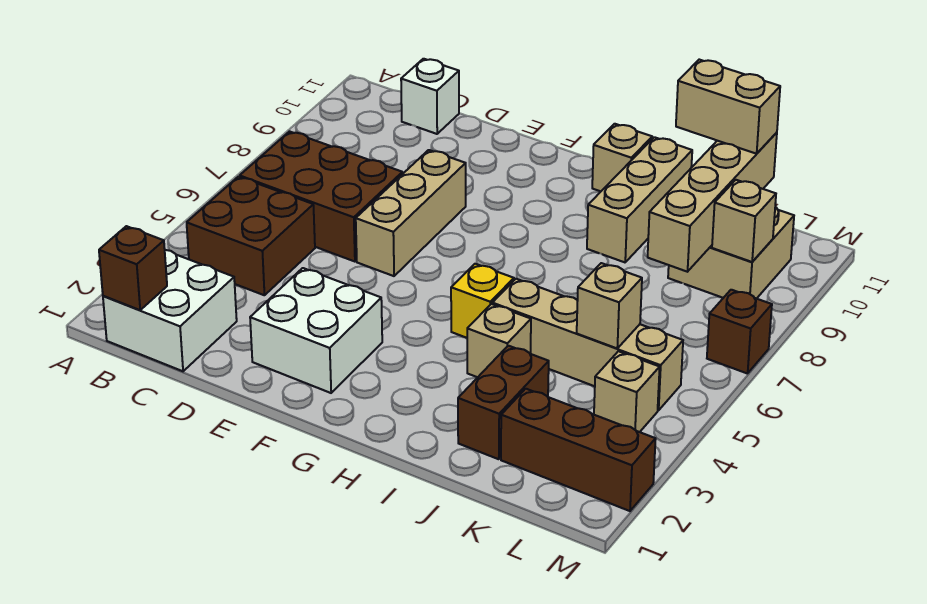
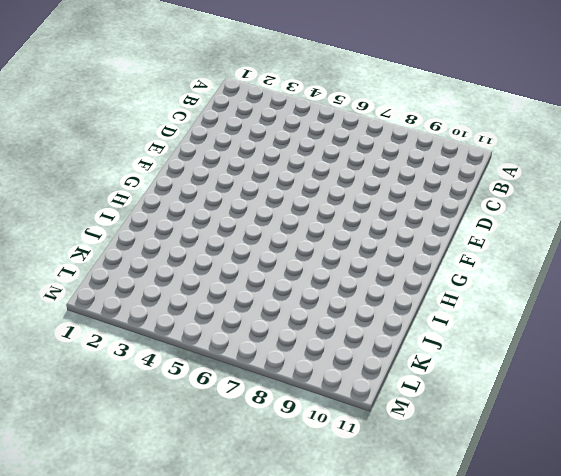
none -> white 2x2 brick [103,250,237,371]
none -> brown 2x2 brick [187,177,315,295]
none -> brown 2x3 brick [240,131,403,262]

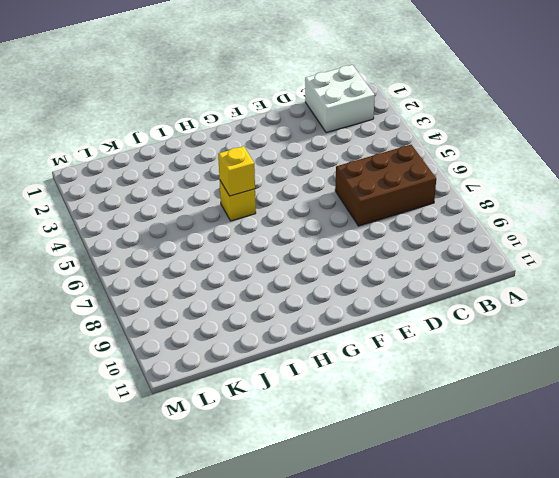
yellow 1x1 brick [218,146,255,196] -> none
none -> brown 2x2 brick [187,177,315,295]
none -> white 1x1 brick [401,59,459,134]
none -> white 2x2 brick [250,268,382,393]

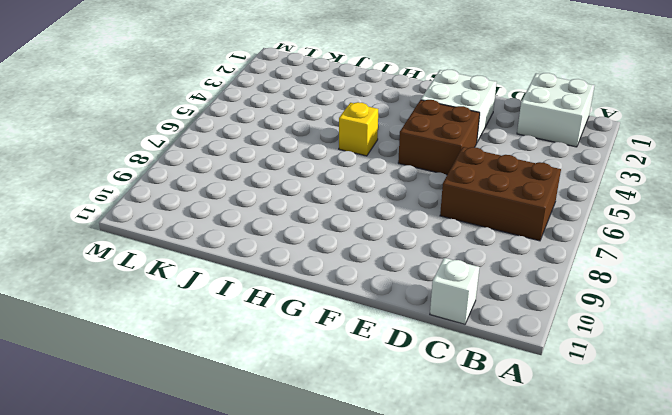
brown 2x2 brick [398,100,480,175] -> brown 2x2 brick moved to [187,177,315,295]
none -> tan 1x3 brick [356,150,466,276]
none -> tan 1x1 brick [592,124,652,192]
none -> tan 1x1 brick [467,304,531,377]

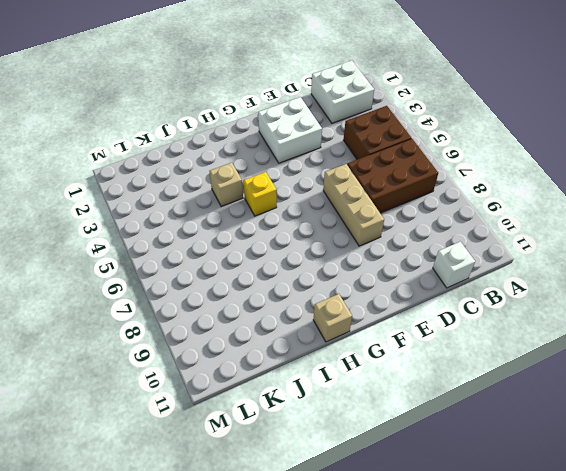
none -> tan 1x4 brick [492,279,683,410]
none -> tan 1x3 brick [587,137,692,262]
none -> brown 1x2 brick [458,346,549,459]

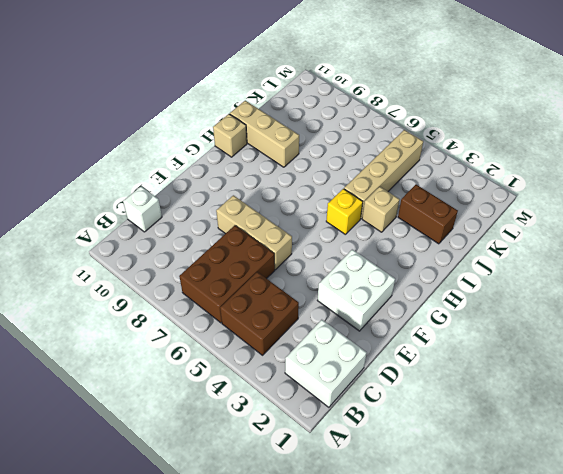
none -> brown 1x3 brick [501,389,656,511]
none -> tan 2x2 brick [668,207,794,299]
none -> tan 1x1 brick [594,351,660,432]

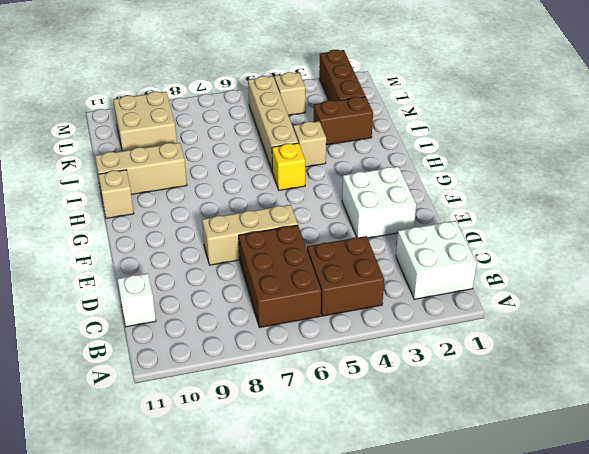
none -> brown 1x1 brick [707,290,772,374]
none -> brown 1x1 brick [99,226,167,310]
none -> tan 1x1 brick [577,263,642,348]

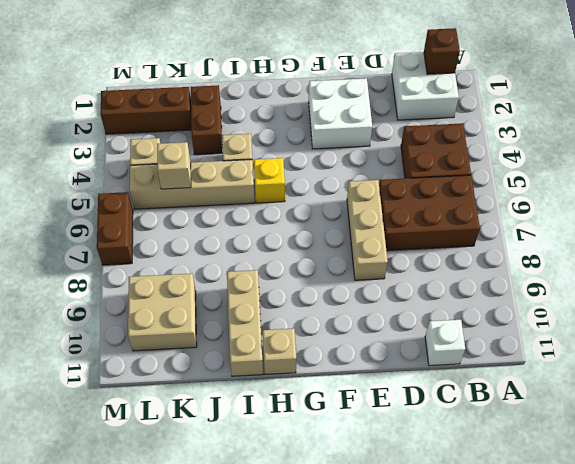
brown 1x2 brick [97,192,133,265] -> brown 1x1 brick [707,290,772,374]
none -> tan 1x4 brick [648,133,777,272]
none -> tan 1x1 brick [712,180,776,262]
none -> tan 1x2 brick [676,60,780,154]

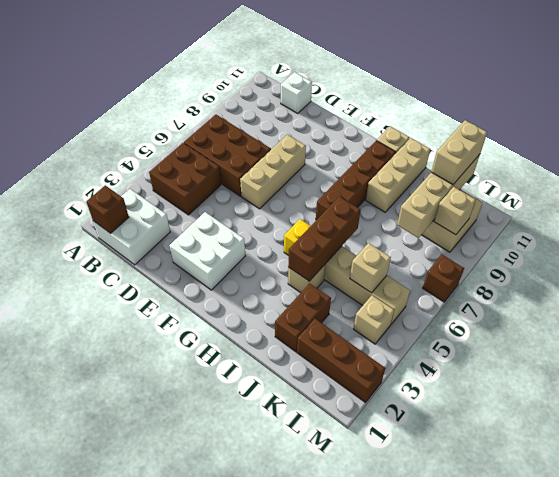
brown 1x4 brick [316,141,396,220] -> none
brown 1x3 brick [288,196,360,281] -> none
tan 1x2 brick [431,120,487,185] -> tan 1x2 brick turned to [676,60,780,154]

